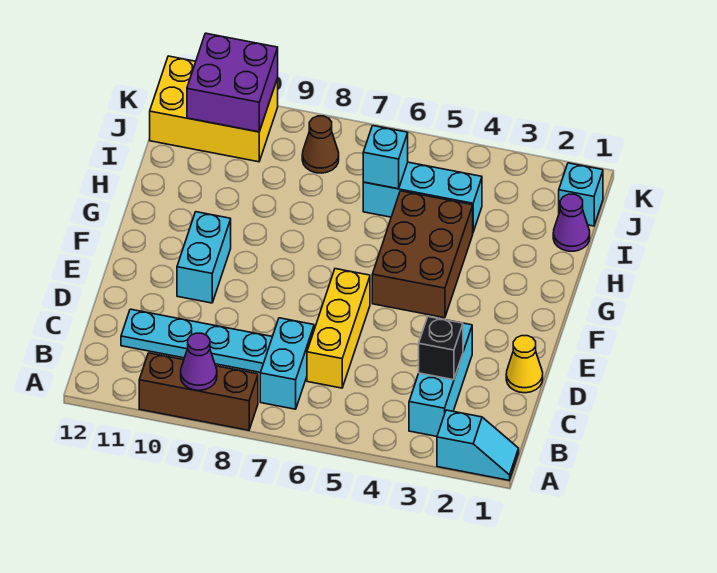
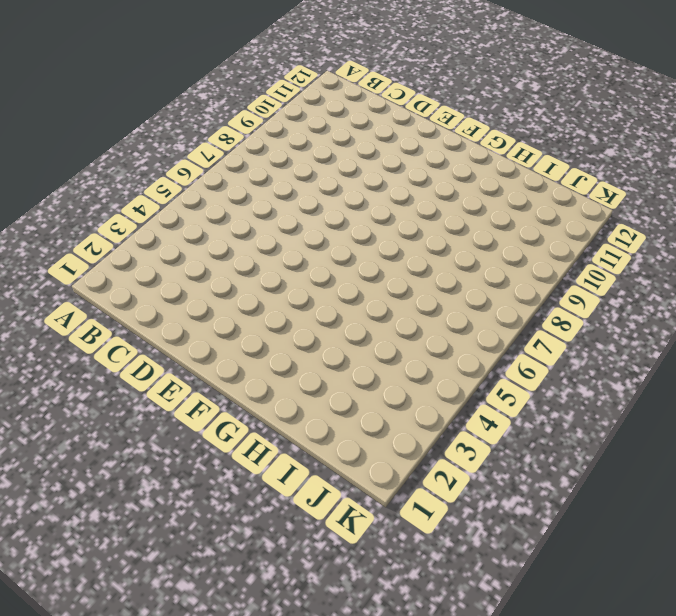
none -> cyan 1x2 slope [437,410,519,480]
none -> brown 1x3 brick [139,353,258,430]
none -> cyan 1x3 brick [409,323,472,436]

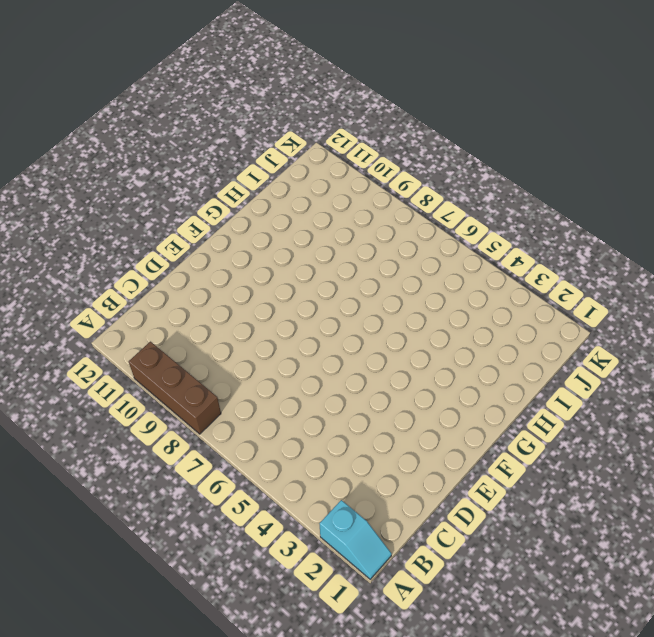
none -> cyan 1x3 brick [409,323,472,436]
none -> cyan 1x2 brick [260,318,314,409]
none -> yellow 1x3 brick [307,269,370,388]

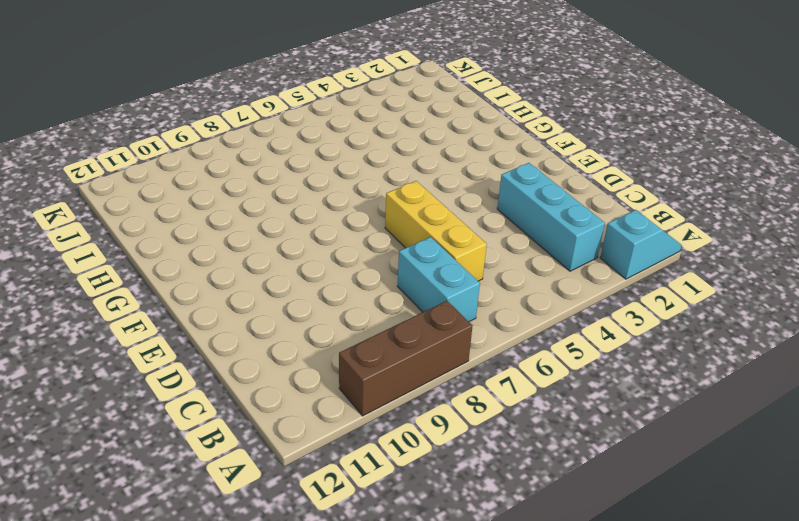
none -> cyan 1x4 plate [121,309,272,373]
none -> yellow 1x1 cone [506,336,543,393]
none -> cyan 1x2 brick [177,212,231,303]

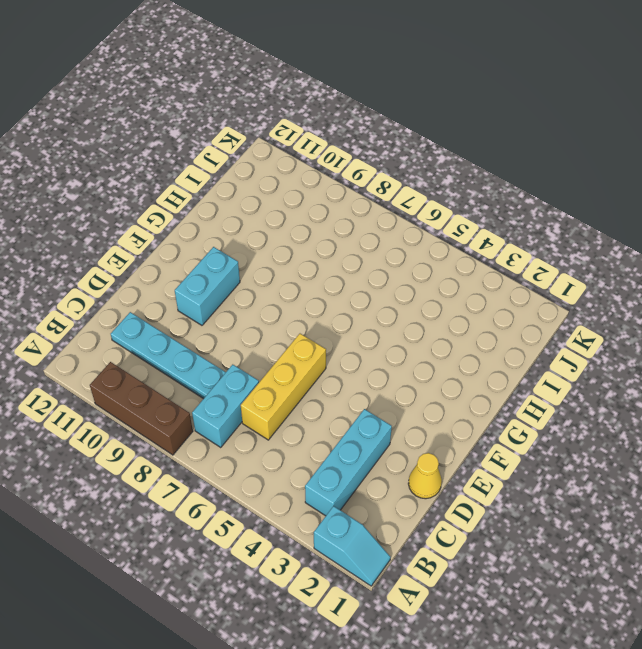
none -> brown 2x3 brick [372,191,473,318]
none -> purple 1x1 cone [553,194,590,251]
none -> cyan 1x3 brick [363,162,482,232]

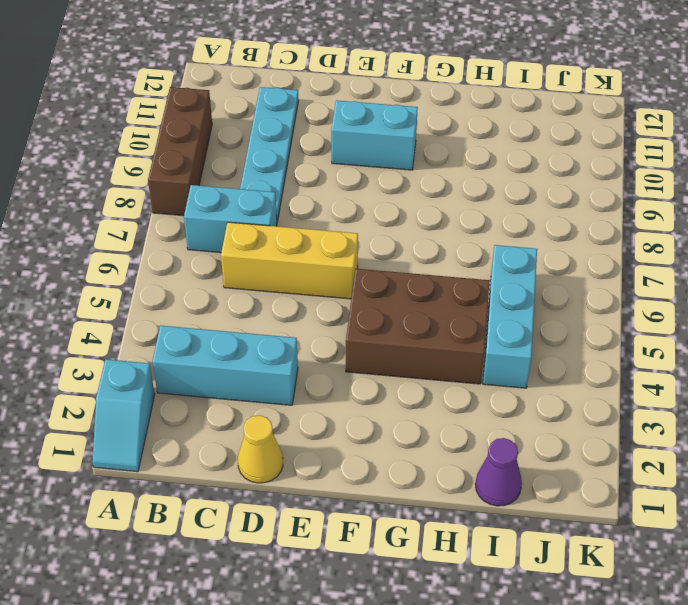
none -> cyan 1x1 brick [559,163,603,226]
none -> brown 1x1 cone [302,116,339,173]
none -> yellow 2x3 brick [150,56,278,162]

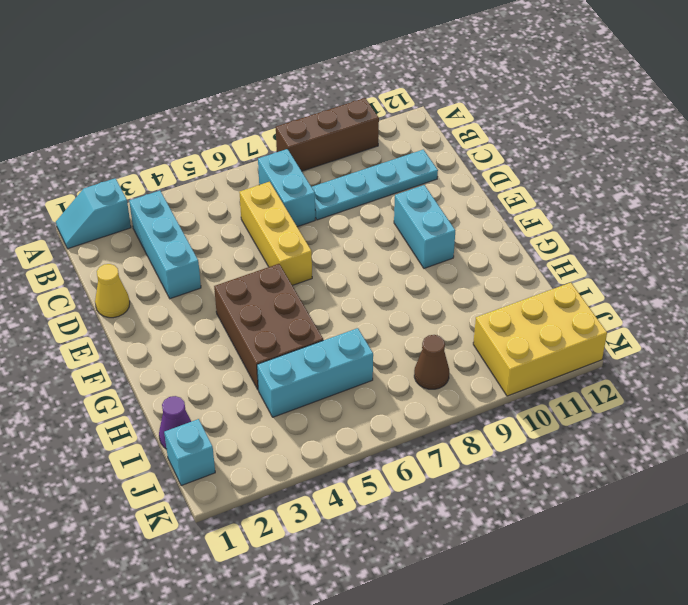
none -> purple 1x1 cone [181,333,217,390]
none -> black 1x1 brick [419,317,463,380]
none -> cyan 1x1 brick [363,126,408,189]

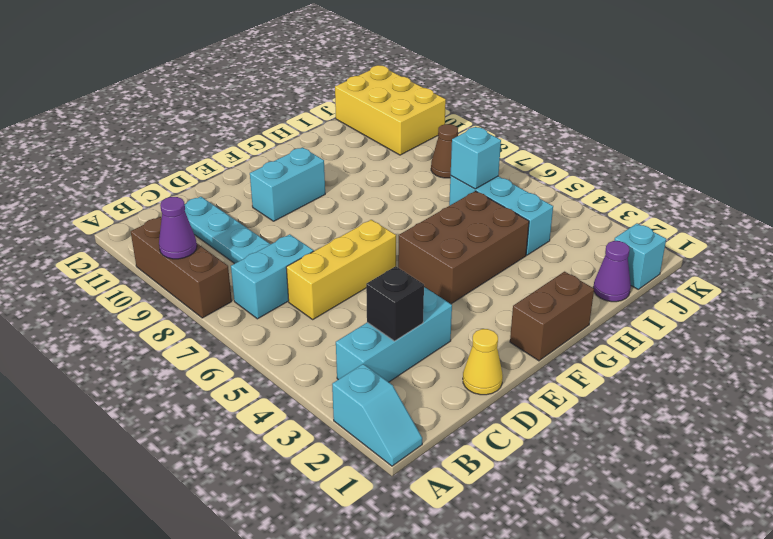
brown 1x2 brick [510,272,594,361] -> none
none -> purple 2x2 brick [187,33,278,132]

